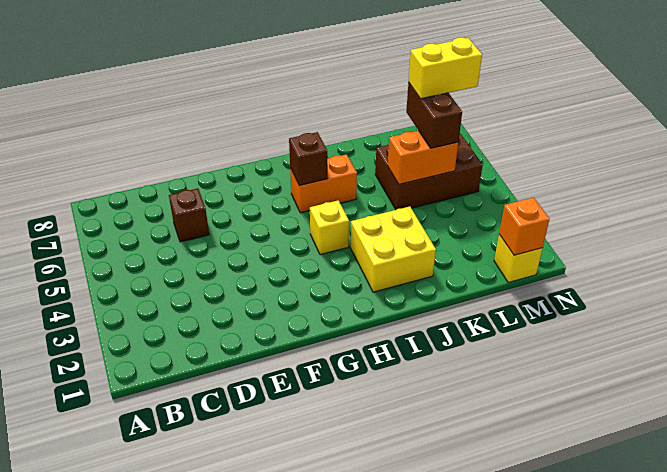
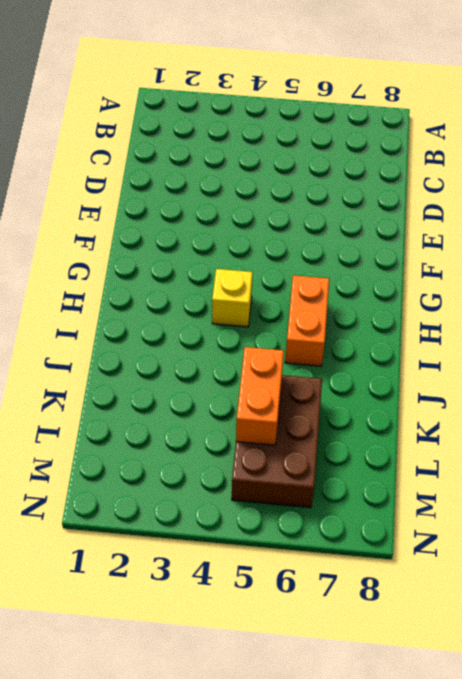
none -> brown 1x1 brick [169,188,209,242]
none -> yellow 2x2 brick [351,207,436,292]

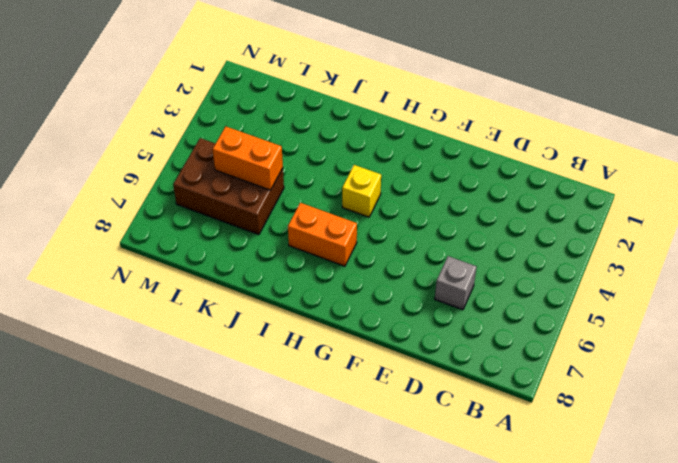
grey 1x1 brick [435,256,476,310] -> brown 1x1 brick [169,188,209,242]
none -> yellow 2x2 brick [351,207,436,292]
none -> yellow 1x1 brick [494,234,543,282]

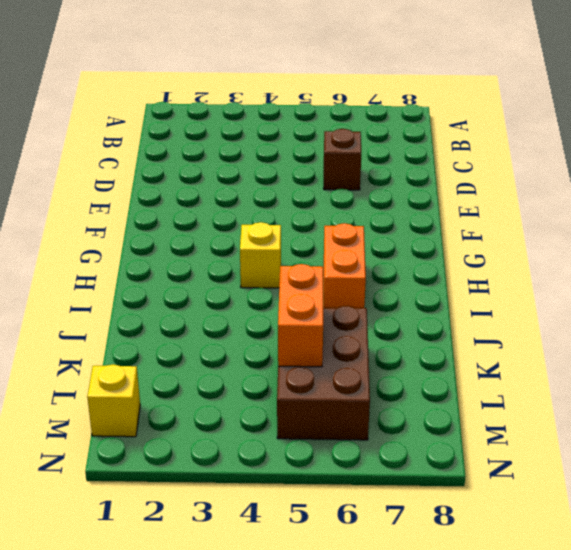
none -> yellow 2x2 brick [351,207,436,292]
none -> brown 1x1 brick [289,132,328,186]

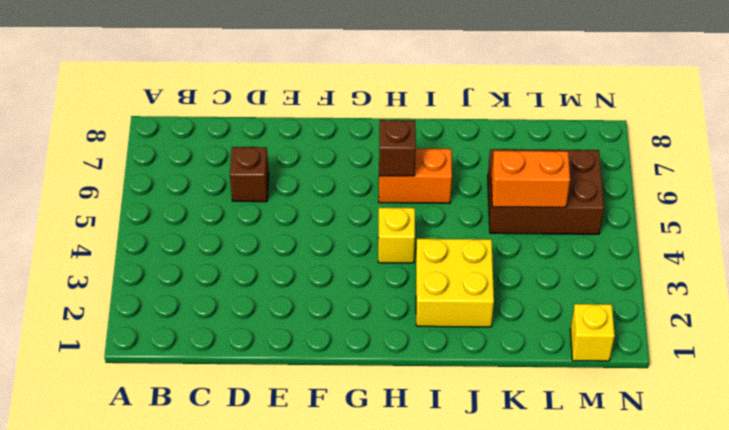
none -> orange 1x1 brick [499,198,549,255]
none -> brown 1x2 brick [406,82,462,148]

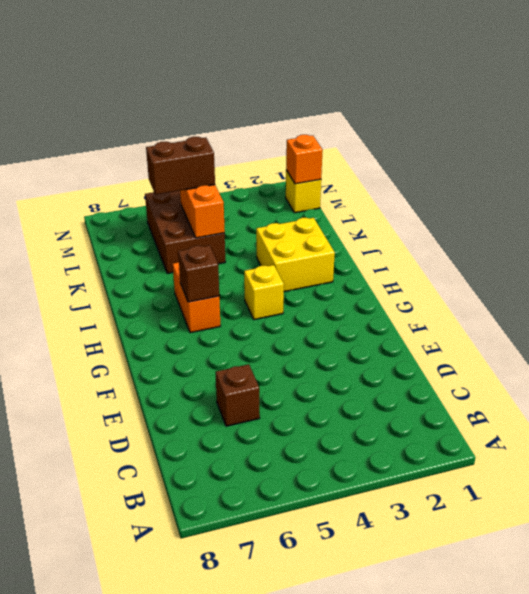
none -> yellow 1x2 brick [409,38,482,99]

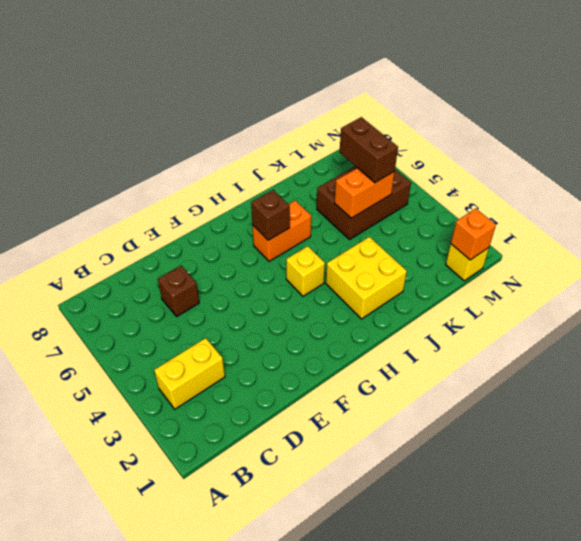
yellow 1x2 brick [154,338,225,409] -> yellow 1x2 brick moved to [409,38,482,99]

